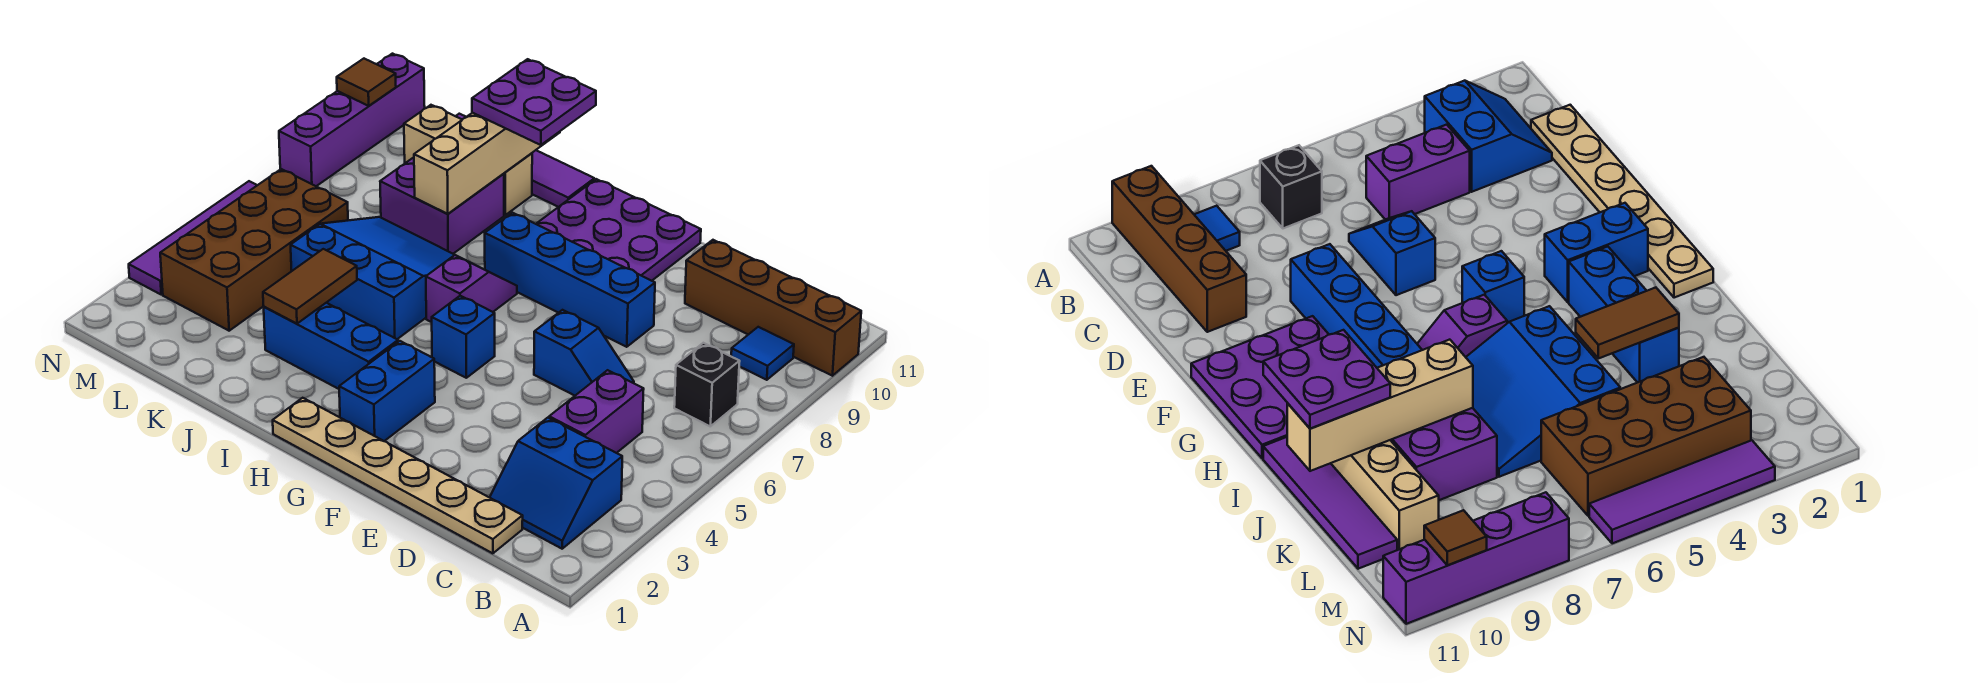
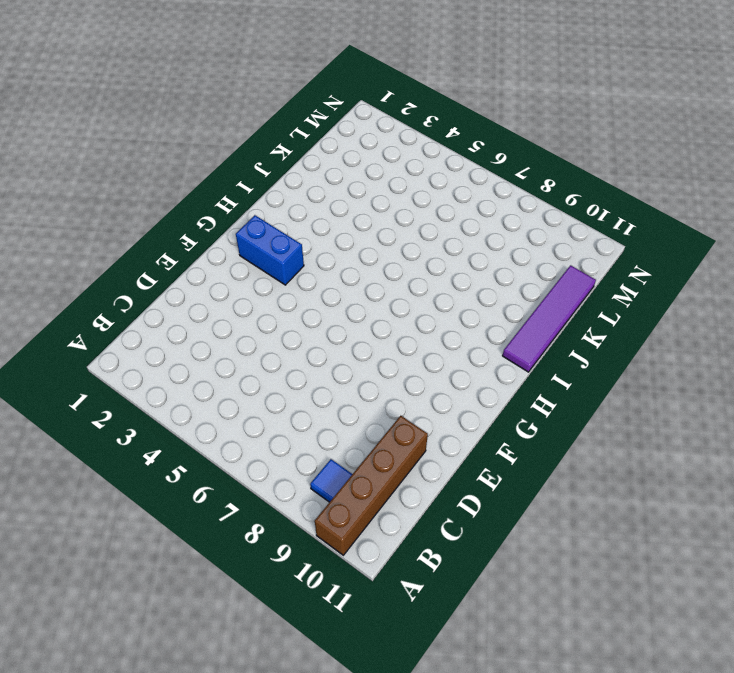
none -> blue 2x2 slope [490,418,622,549]
none -> black 1x1 brick [674,343,740,426]
none -> tan 1x6 plate [273,398,523,553]

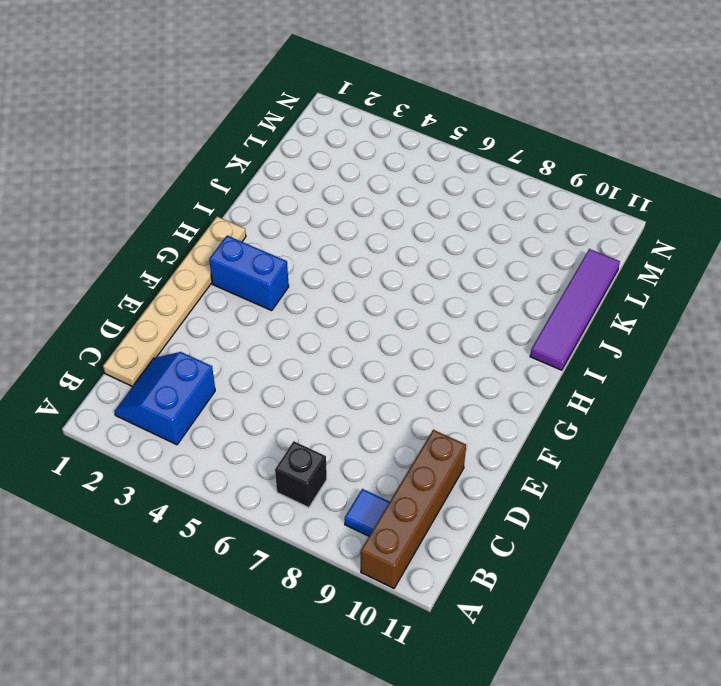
none -> purple 1x2 brick [549,370,644,453]
none -> blue 1x2 slope [534,310,634,396]
none -> blue 1x4 brick [485,213,655,347]

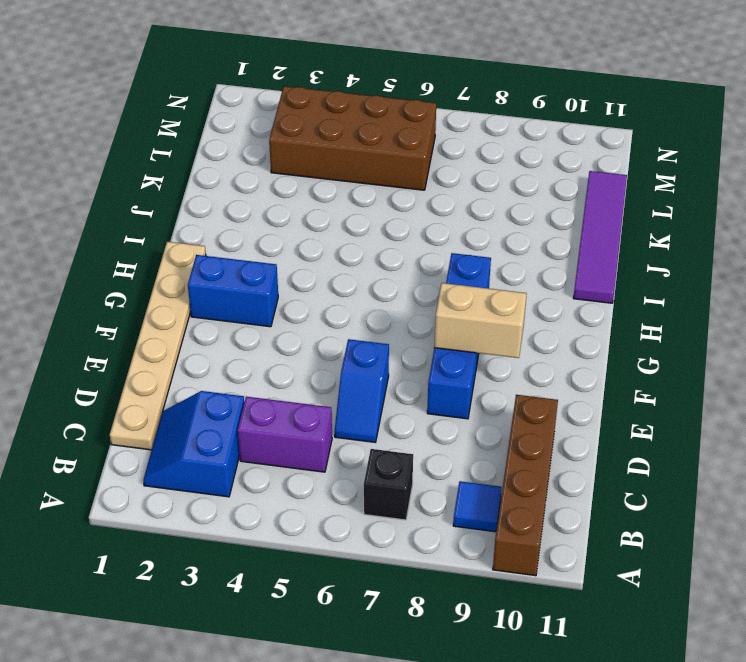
tan 1x2 brick [434,283,527,358] -> none
none -> purple 3x3 plate [536,179,701,281]
none -> blue 1x1 brick [432,296,495,378]
none -> blue 1x3 brick [264,303,398,389]

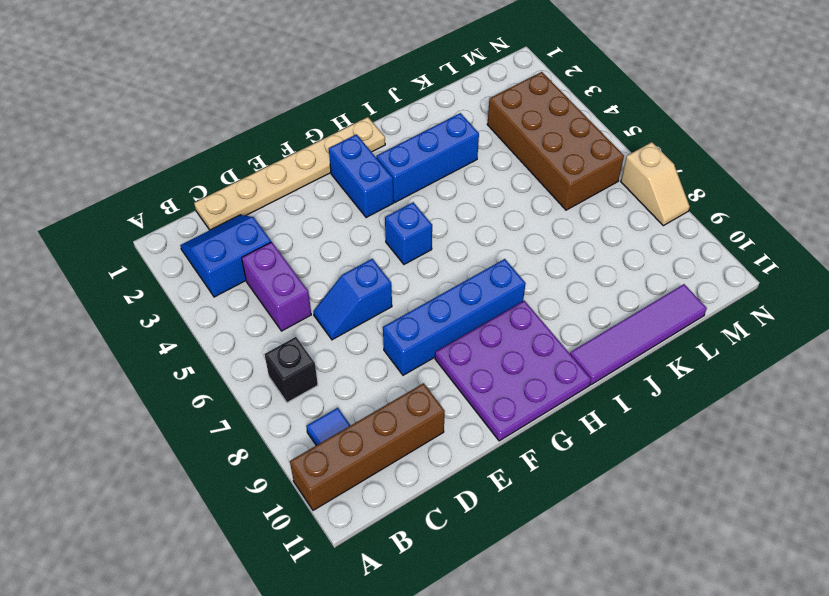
tan 1x2 slope [621,142,690,226] -> purple 1x4 brick [279,54,425,186]
none -> purple 1x2 slope [426,255,517,322]
none -> blue 3x3 slope [291,217,454,339]
none -> purple 2x2 brick [380,157,504,254]

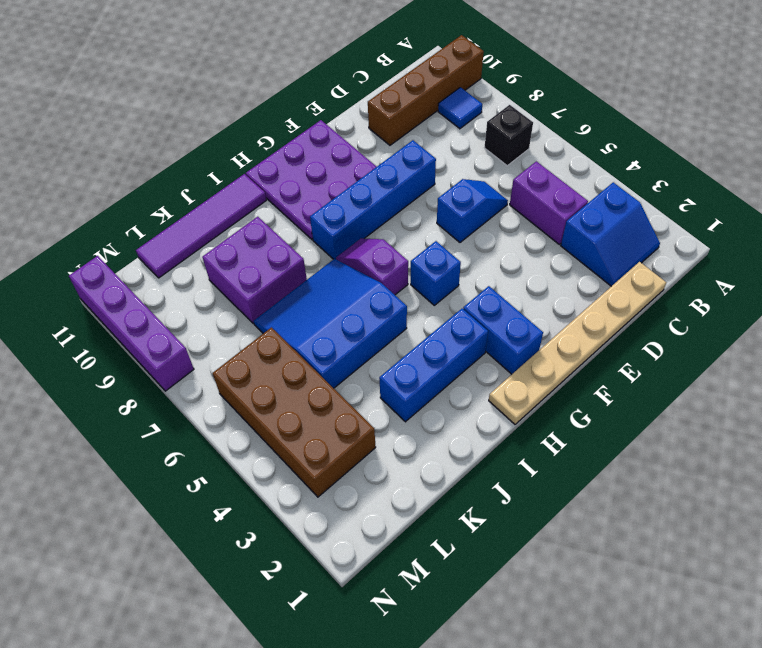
none -> tan 1x3 brick [404,105,532,215]
none -> purple 1x4 tile [129,181,257,295]
none -> brown 1x2 tile [263,249,357,324]

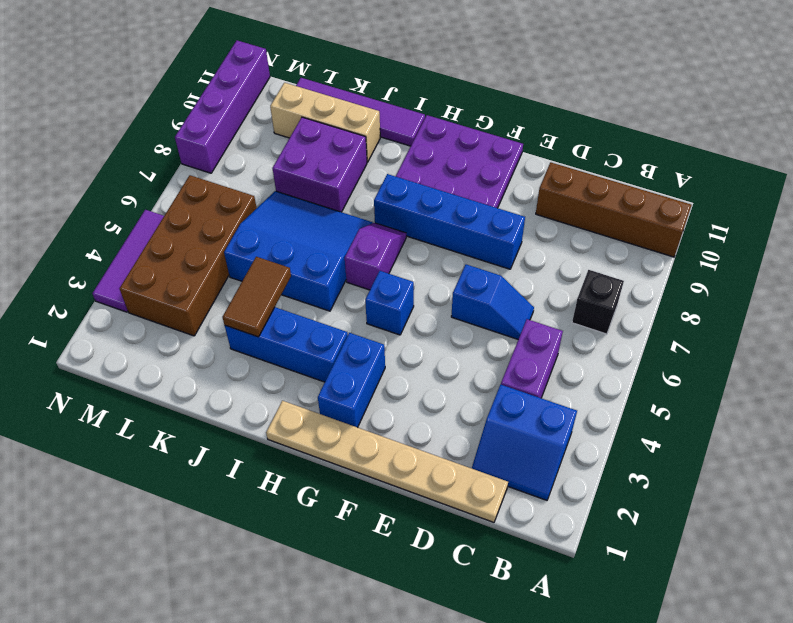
purple 1x3 tile [92,210,164,312] -> purple 1x4 tile [129,181,257,295]
none -> blue 1x1 tile [731,327,794,380]
none -> tan 1x4 brick [414,113,560,214]
none -> brown 1x1 tile [337,59,396,106]

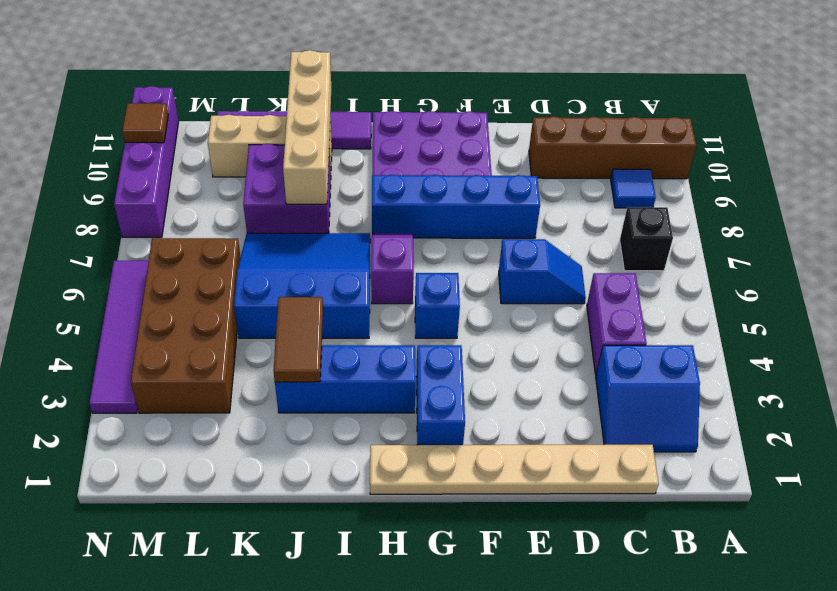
none -> purple 2x2 plate [472,59,596,145]

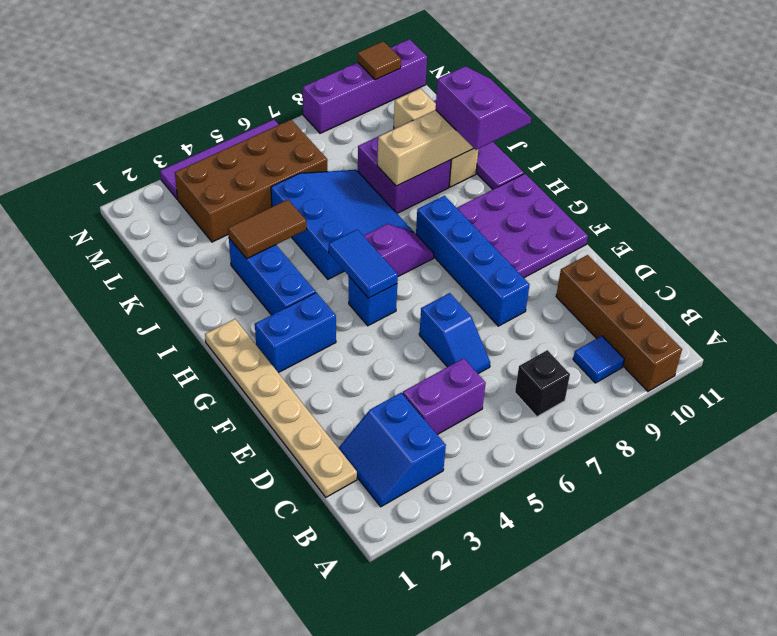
blue 1x2 tile [329,229,398,298] -> none
purple 2x2 slope [436,66,531,150] -> purple 2x2 plate [472,59,596,145]

